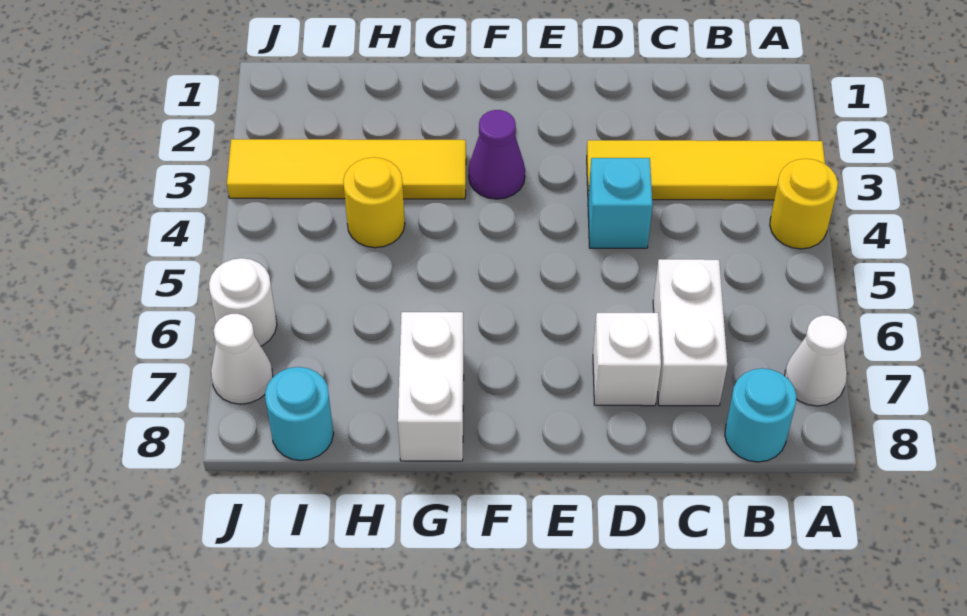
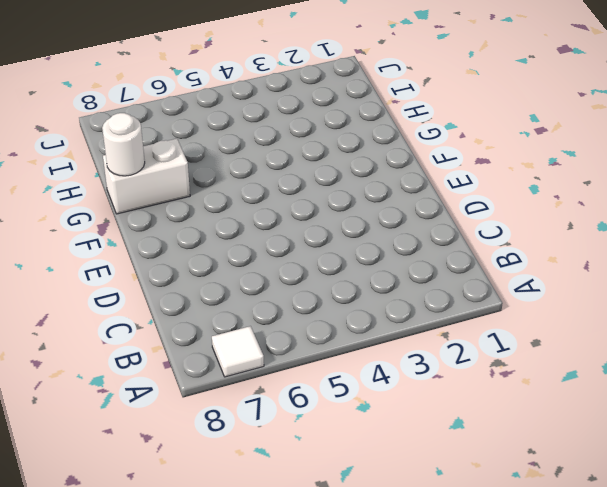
white 1x1 tile [212,326,264,377] -> white 1x1 cone [785,315,847,406]
white 1x1 round brick [102,113,145,176] -> white 1x1 round brick moved to [209,258,277,346]
none -> yellow 1x4 tile [587,140,825,200]
none -> yellow 1x1 round brick [770,159,838,249]
none -> cyan 1x1 round brick [725,368,797,462]

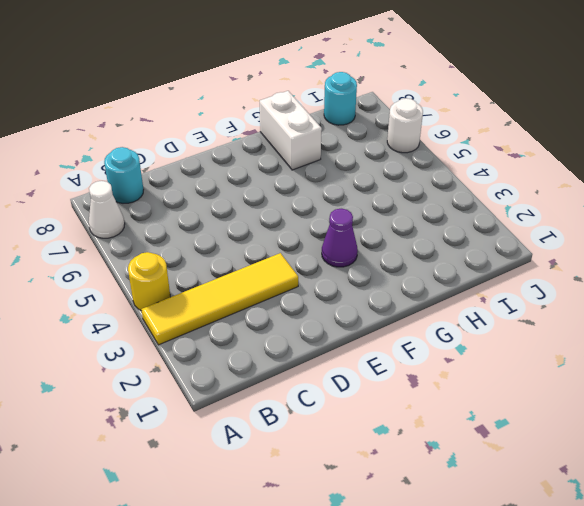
none -> white 1x2 brick [653,259,727,406]
none -> cyan 1x1 brick [588,158,652,248]
none -> white 1x1 brick [593,313,661,406]

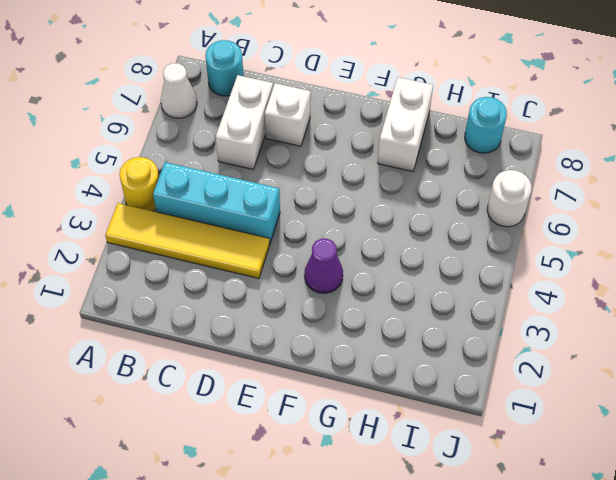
cyan 1x3 brick [153,162,280,244] -> cyan 1x1 brick [588,158,652,248]
none -> yellow 1x4 tile [227,139,466,199]
none -> yellow 1x1 round brick [343,157,405,248]
none -> white 1x1 cone [211,314,273,404]

